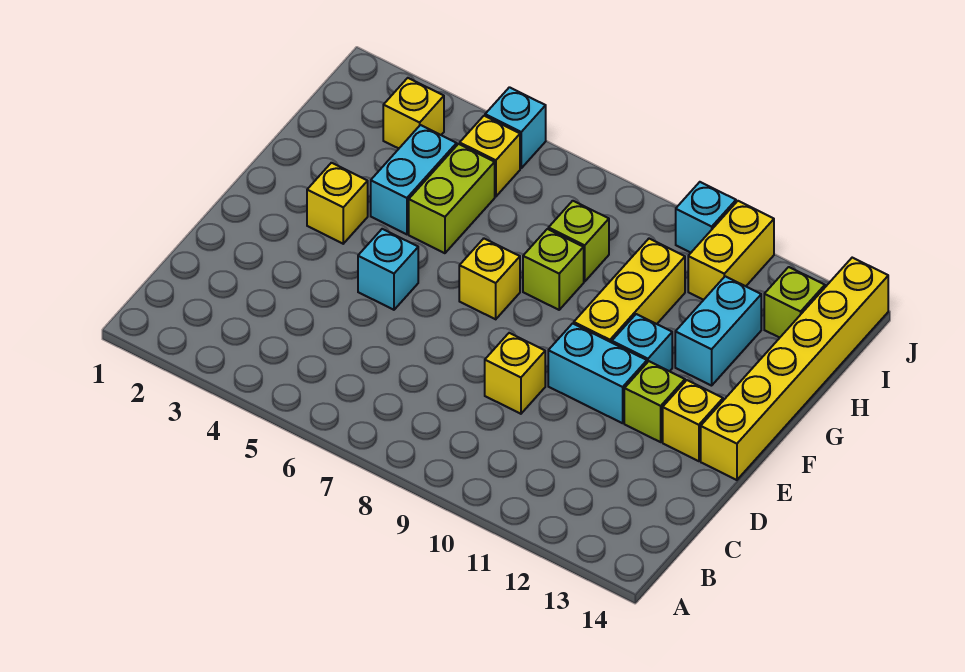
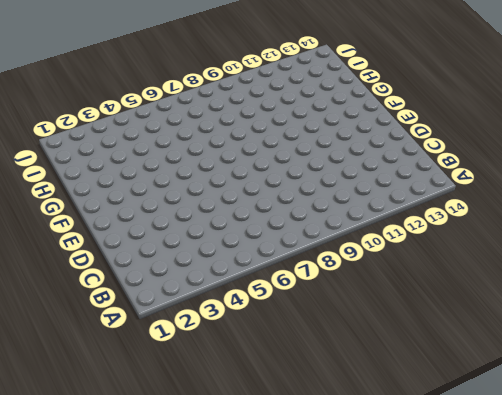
none -> yellow 1x1 brick [485,333,545,414]
none -> cyan 1x1 brick [358,229,418,310]
none -> cyan 1x2 brick [548,323,647,423]

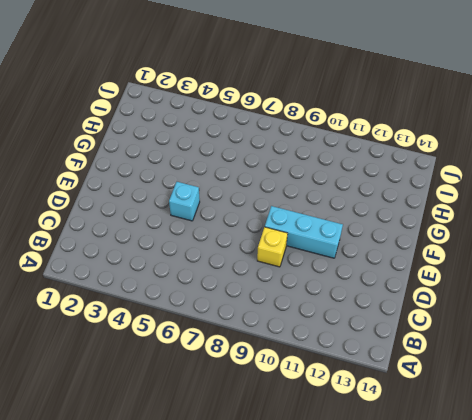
cyan 1x3 brick [265,206,343,258] -> cyan 1x2 brick [548,323,647,423]
none -> lime 1x1 brick [624,361,685,442]
none -> yellow 1x1 brick [663,380,723,461]
none -> yellow 1x6 brick [701,258,888,480]

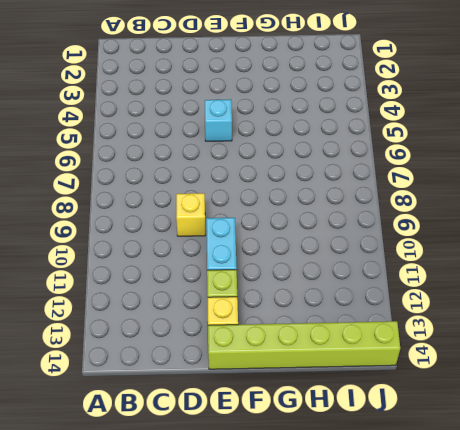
lime 1x6 brick [208,321,400,369] -> yellow 1x6 brick [701,258,888,480]
none -> yellow 1x1 brick [307,163,368,244]
none -> yellow 1x1 brick [459,239,520,319]
none -> yellow 1x3 brick [574,239,685,343]

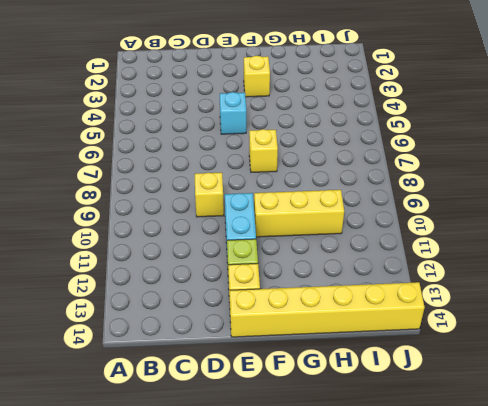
none -> cyan 1x1 brick [612,314,672,371]
none -> cyan 1x2 brick [371,125,457,234]
none -> lime 1x2 brick [409,144,495,253]

